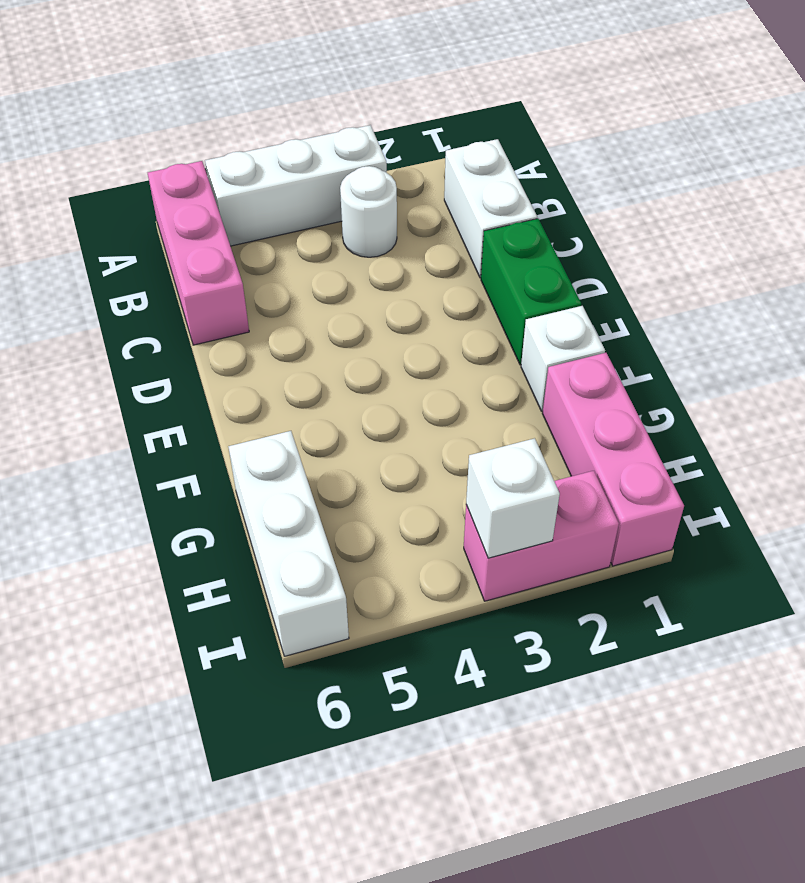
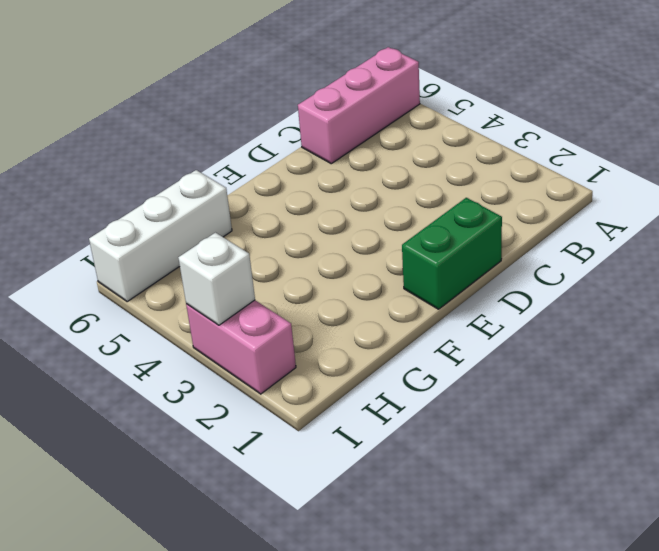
none -> white 1x3 brick [205,125,387,246]
none -> white 1x2 brick [444,139,537,278]

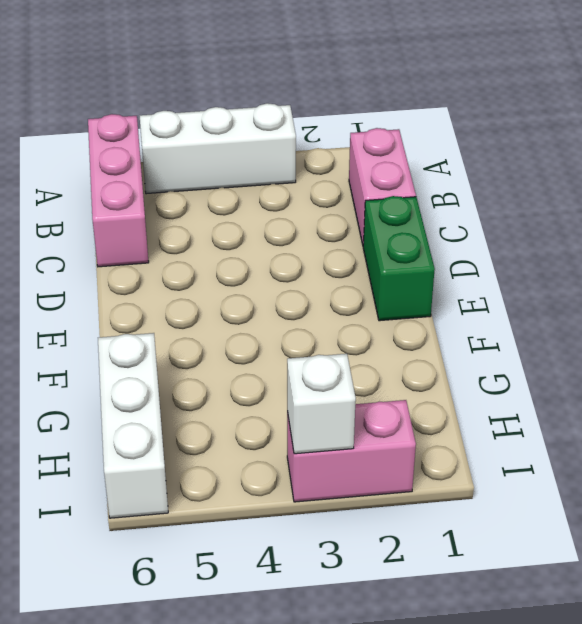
pink 1x2 brick [349,128,416,244] -> white 1x2 brick [444,139,537,278]
none -> white 1x1 round brick [340,166,397,257]
none -> white 1x1 brick [521,306,605,411]

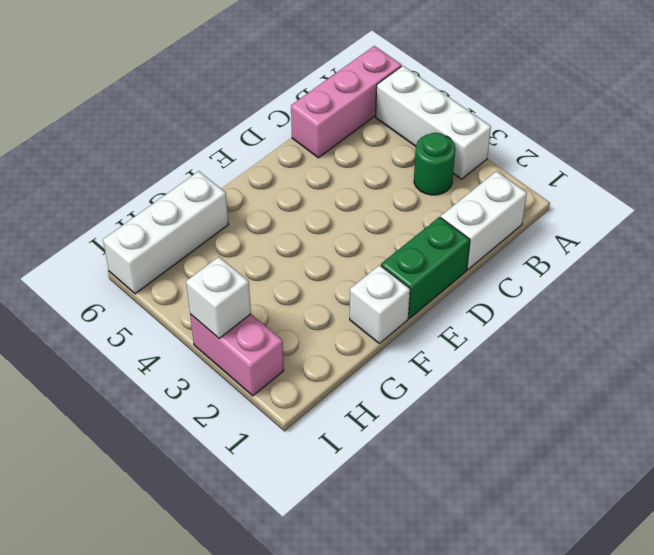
green 1x1 round brick [414,133,455,195] -> white 1x1 round brick [340,166,397,257]
none -> pink 1x3 brick [542,353,684,566]

